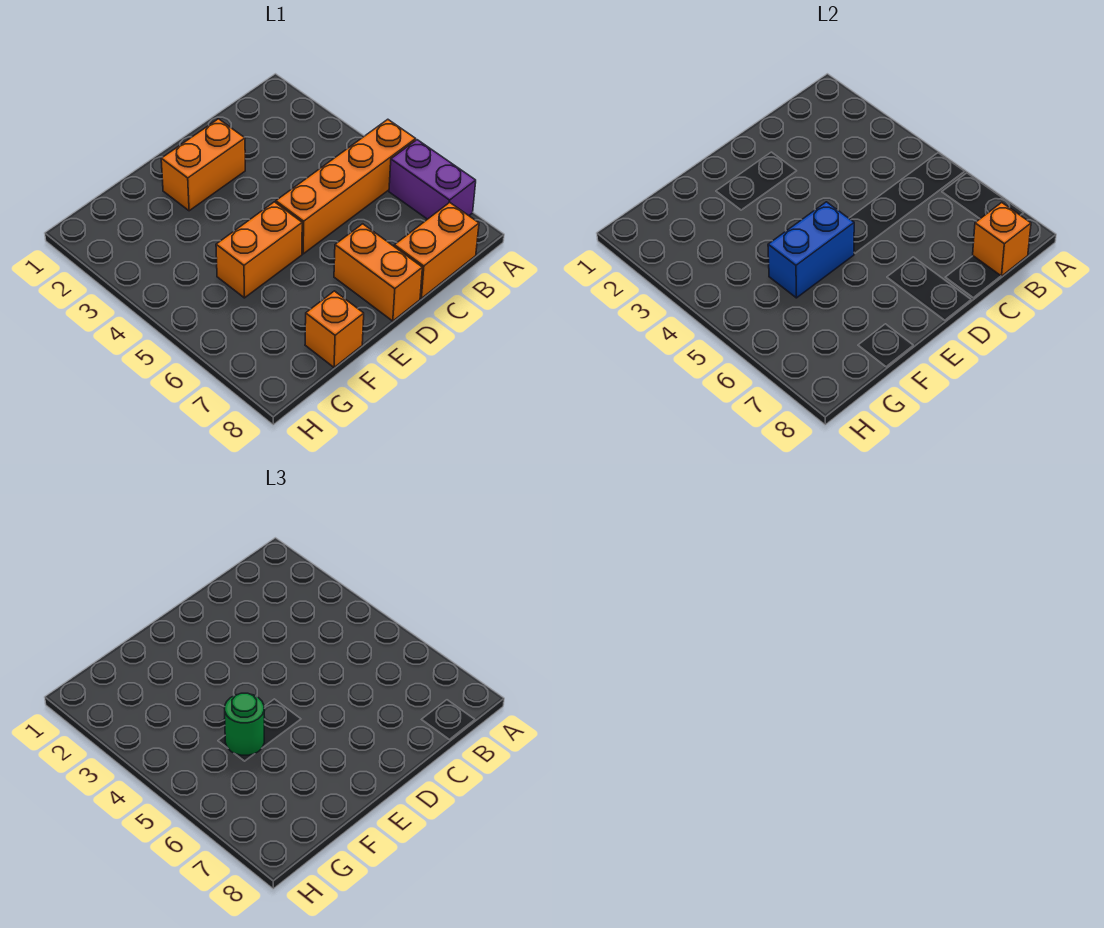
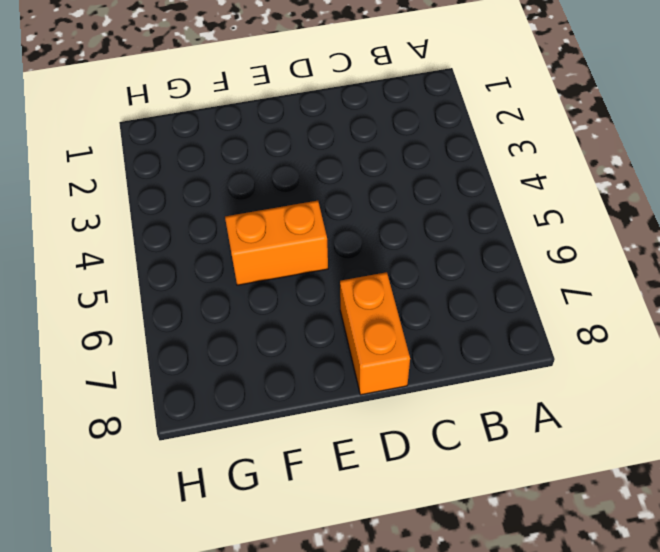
none -> orange 1x4 brick [276,119,416,254]
none -> purple 1x2 brick [389,140,476,219]

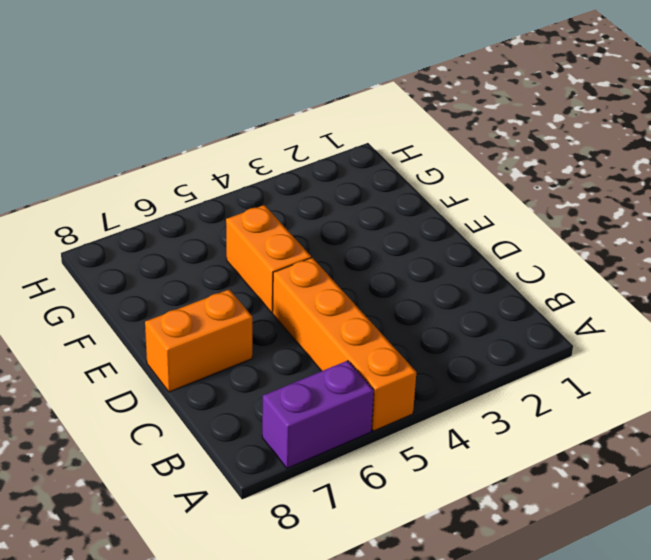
none -> orange 1x2 brick [394,202,479,298]
none -> orange 1x2 brick [161,119,245,211]

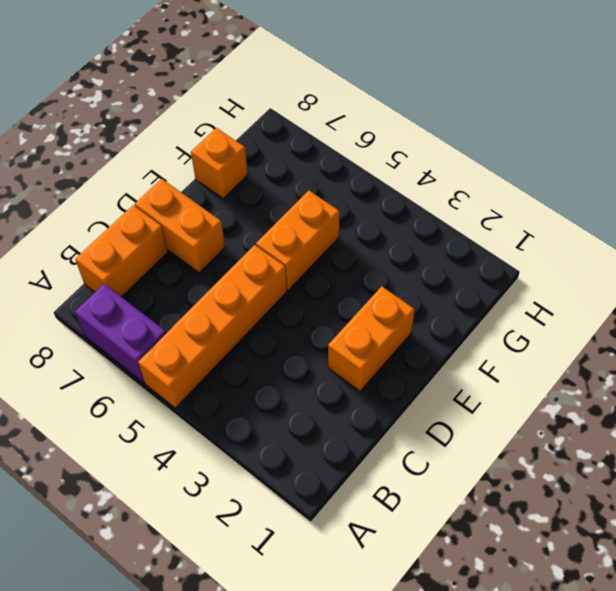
none -> orange 1x1 brick [973,202,1031,276]
none -> blue 1x2 brick [768,202,854,298]

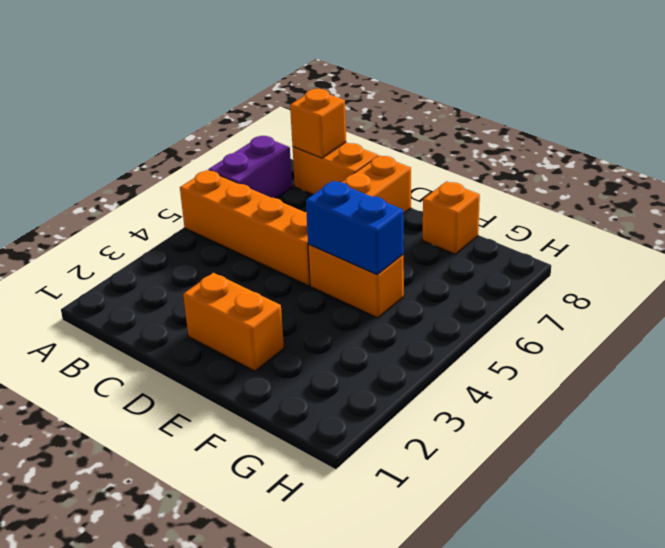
none -> green 1x1 round brick [225,693,264,755]

